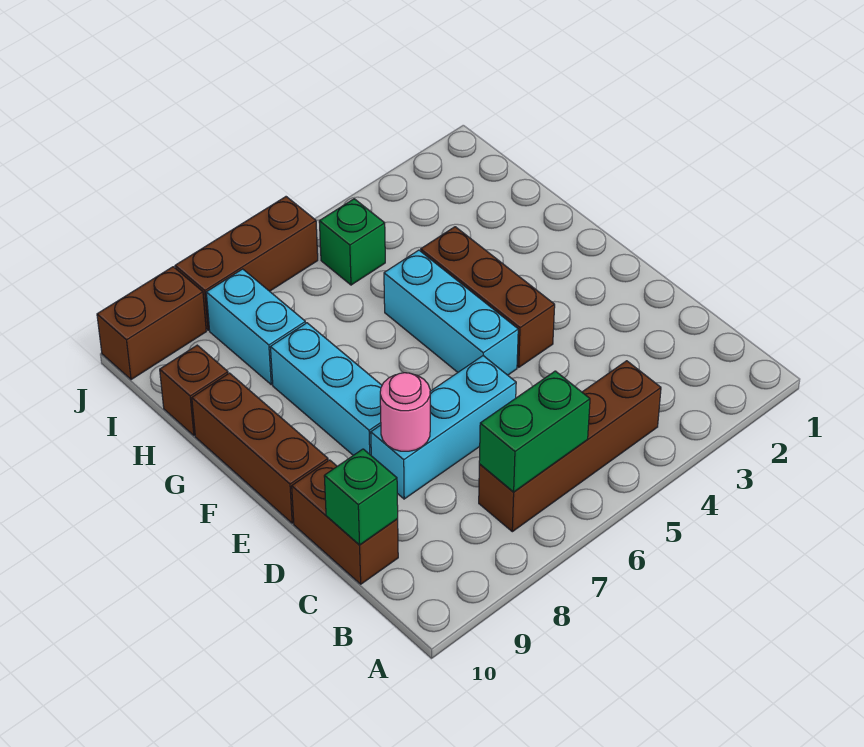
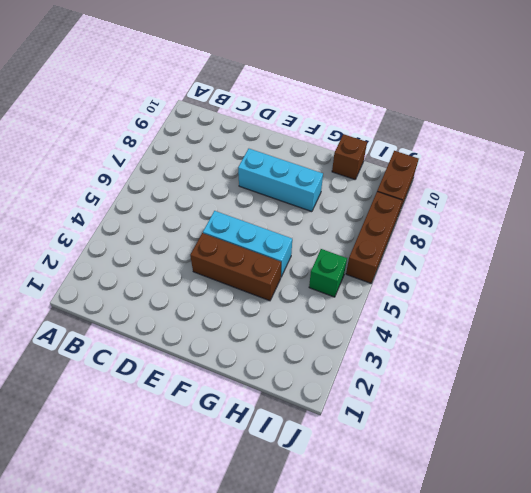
none -> brown 1x4 brick [479,361,661,532]
none -> brown 1x2 brick [292,460,398,584]
none -> cyan 1x3 brick [371,356,516,499]

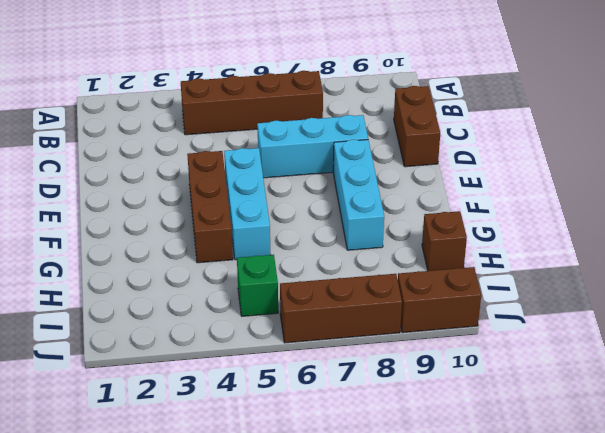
none -> brown 1x3 brick [192,373,328,523]
none -> cyan 1x2 brick [206,269,306,385]
none -> green 1x2 brick [479,371,590,492]

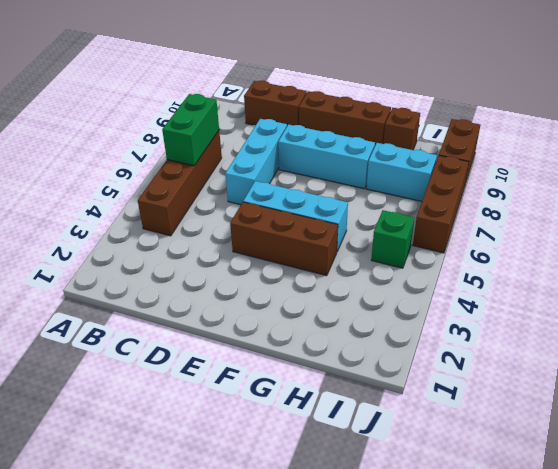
none -> green 1x1 brick [324,449,398,545]
none -> pink 1x1 round brick [380,373,430,451]

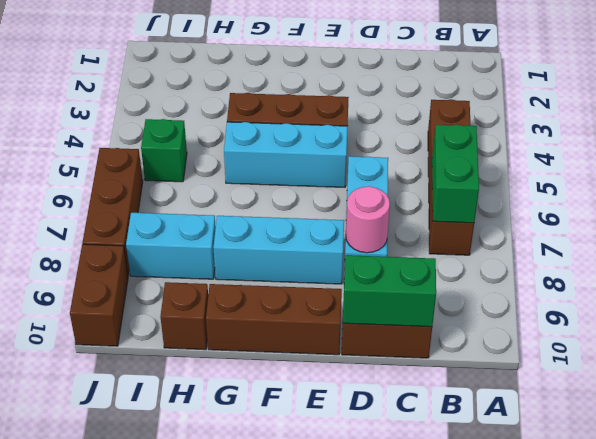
green 1x2 brick [343,255,436,327] -> green 1x1 brick [324,449,398,545]

